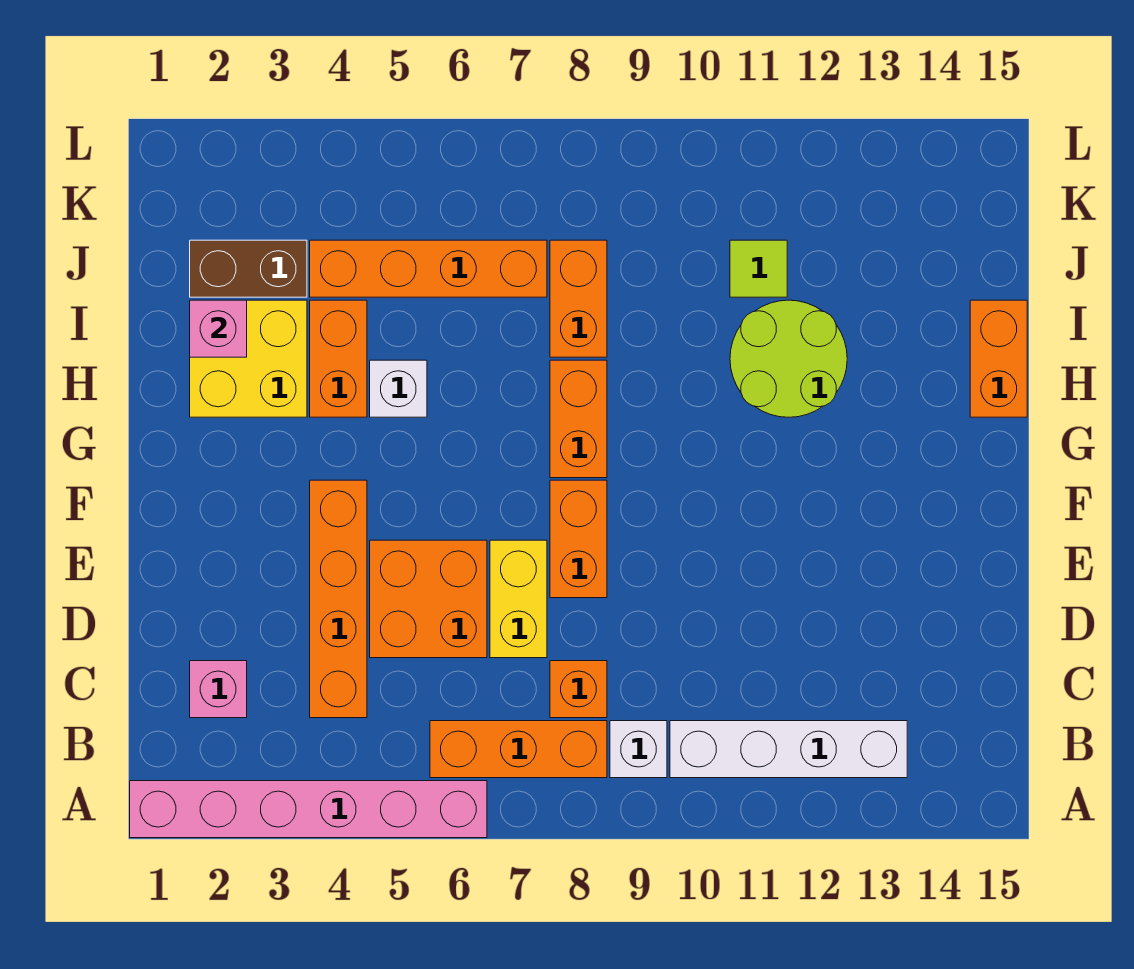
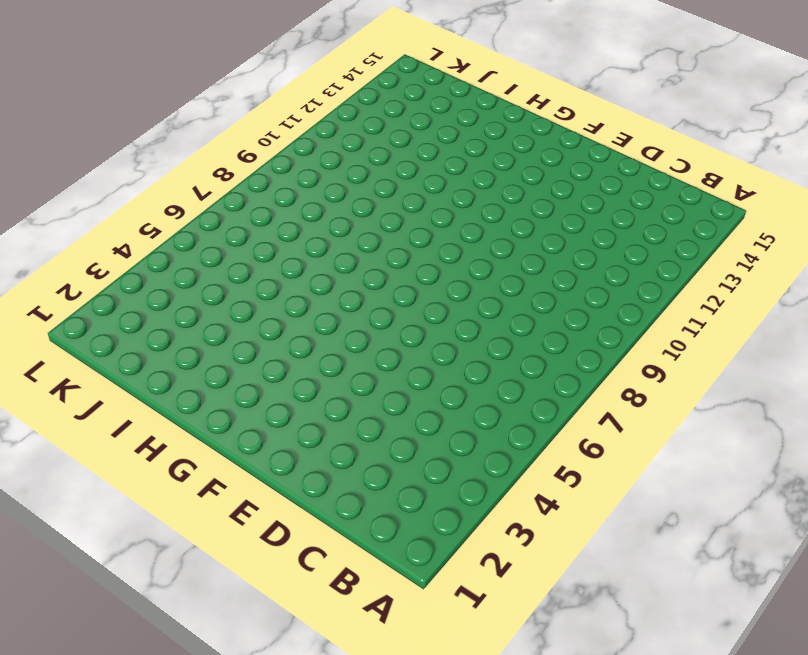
none -> pink 1x6 brick [130,781,487,838]
none -> orange 1x3 brick [430,721,607,778]
none -> white 1x1 brick [610,721,667,778]

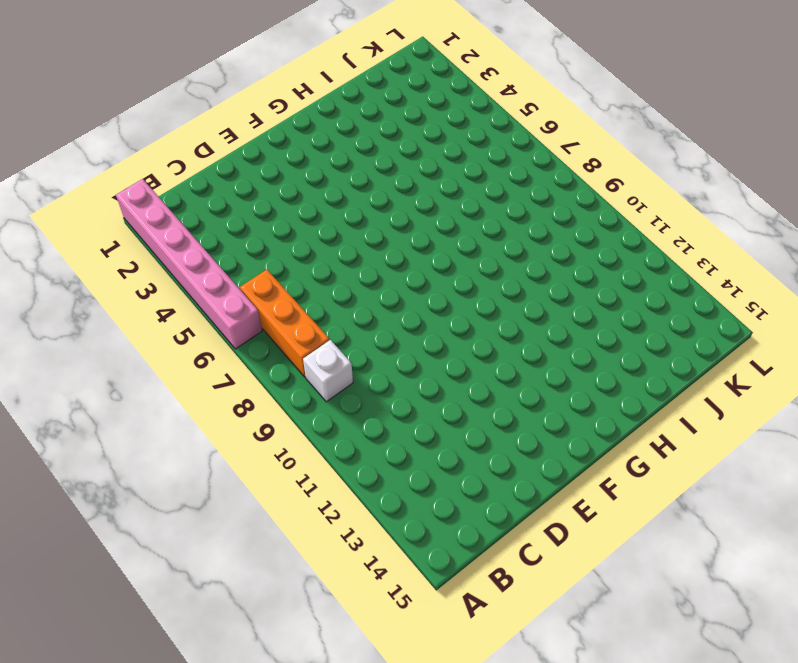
none -> white 1x4 brick [670,721,907,778]
none -> pink 1x1 brick [190,661,247,718]
none -> orange 1x4 brick [310,480,367,718]

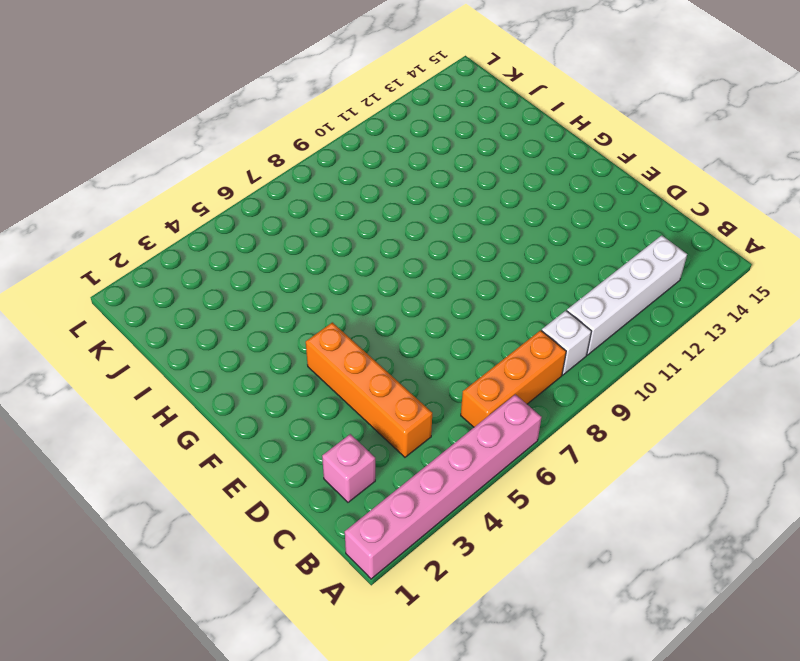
none -> orange 1x1 brick [550,661,607,718]
none -> orange 2x2 brick [370,540,487,658]
none -> yellow 1x2 brick [490,540,547,658]

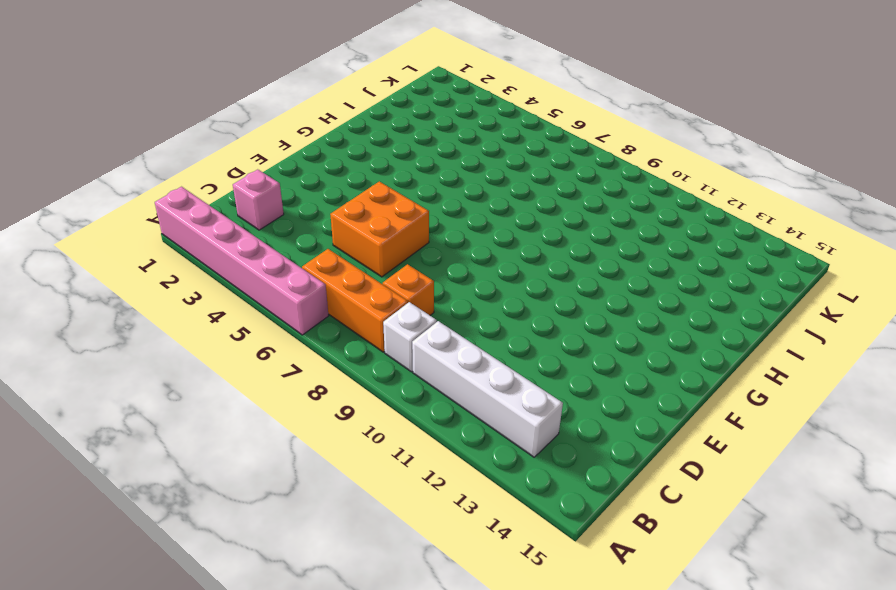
none -> orange 1x4 brick [310,480,367,718]
none -> yellow 1x2 brick [490,540,547,658]
none -> orange 1x2 brick [550,480,607,598]

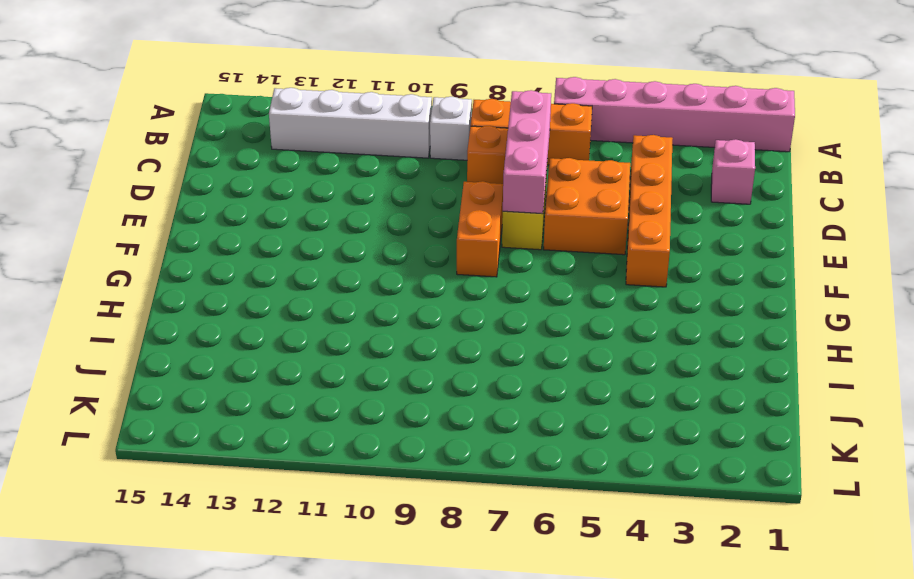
pink 1x3 brick [503,90,551,214] -> none
none -> orange 1x2 brick [550,360,607,478]
none -> yellow 2x2 brick [190,300,307,417]
none -> orange 1x2 brick [310,300,367,417]

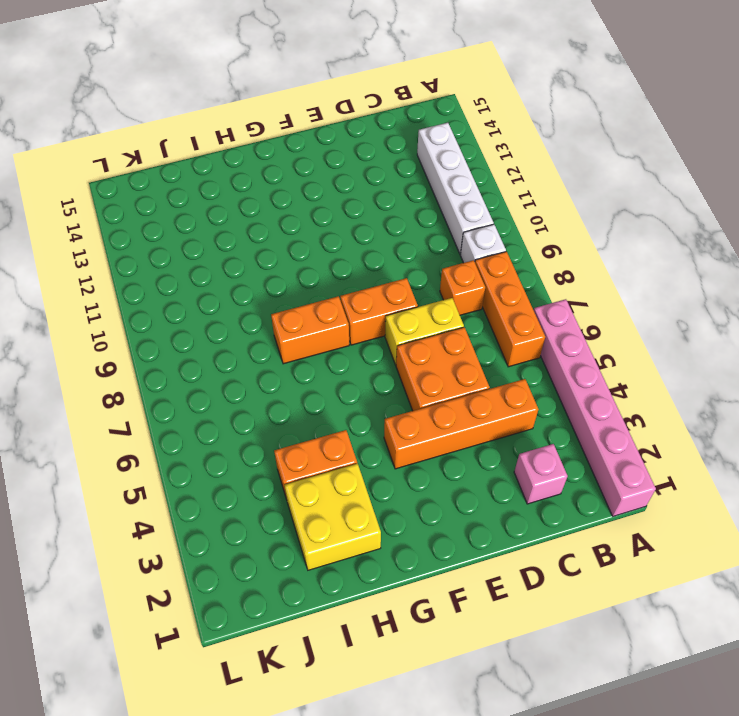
none -> white 1x1 brick [370,360,427,417]
none -> lime 2x2 round brick [730,300,847,417]
none -> orange 1x2 brick [970,300,1027,417]

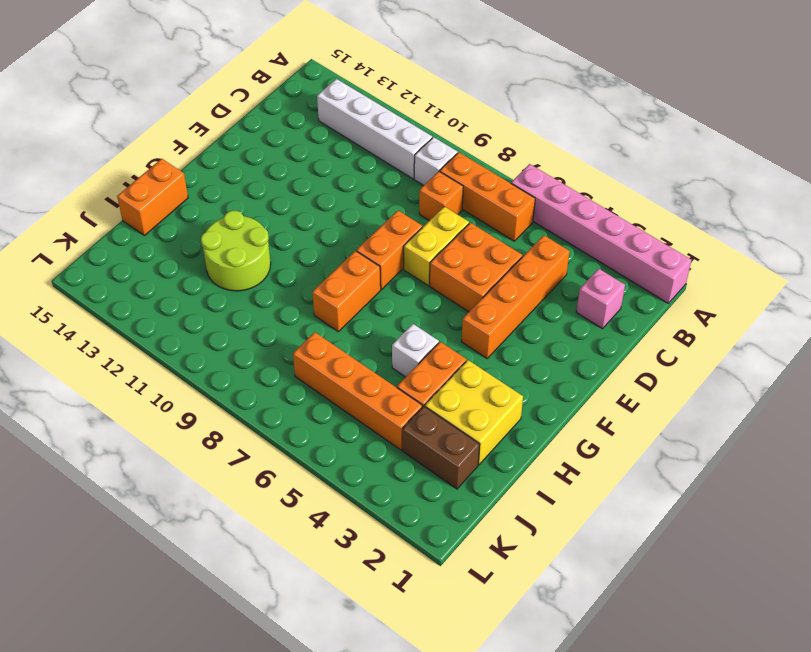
none -> orange 1x2 brick [550,240,607,357]
none -> lime 1x1 tile [730,240,787,297]
none -> pink 1x1 brick [190,300,247,357]

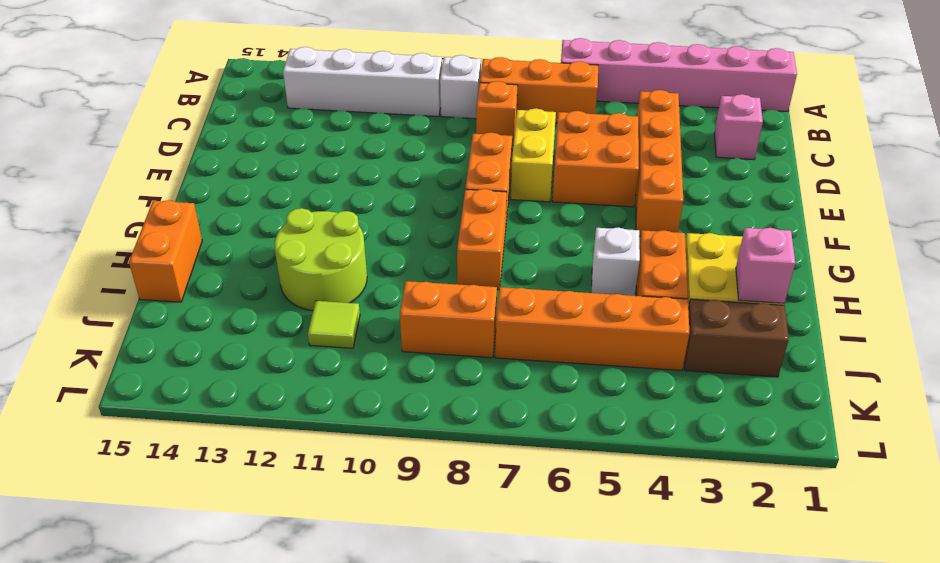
orange 1x2 brick [400,281,497,358] -> orange 1x2 brick turned to [550,240,607,357]

